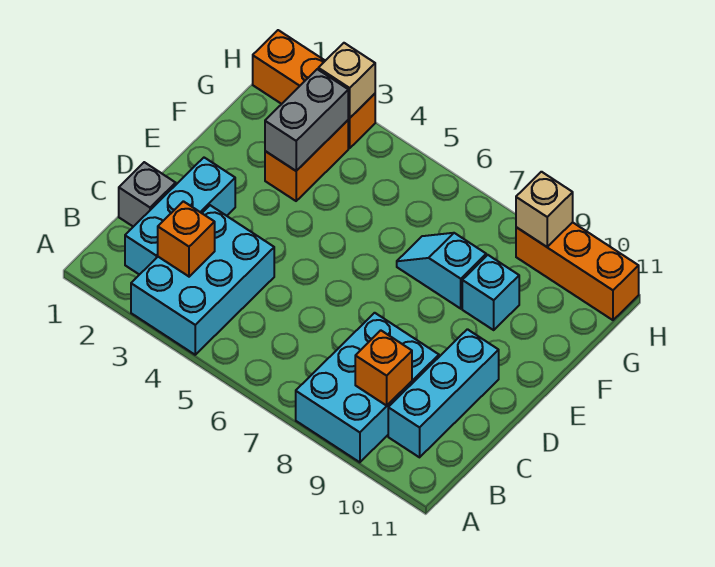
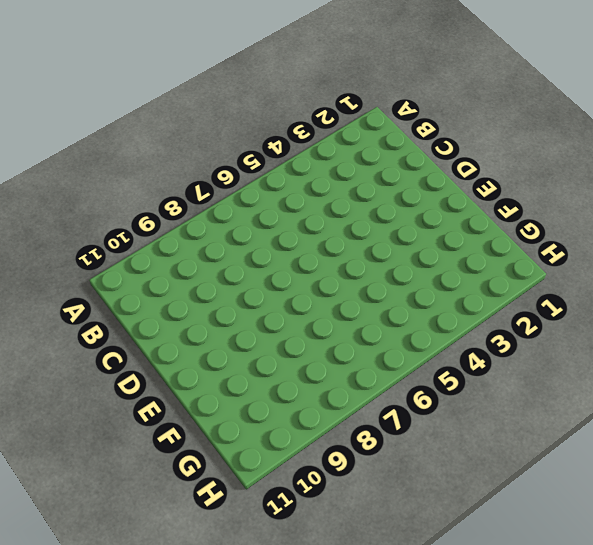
none -> cyan 2x3 brick [131,205,274,355]
none -> cyan 2x3 brick [296,313,439,462]
none -> cyan 1x3 brick [125,158,235,275]

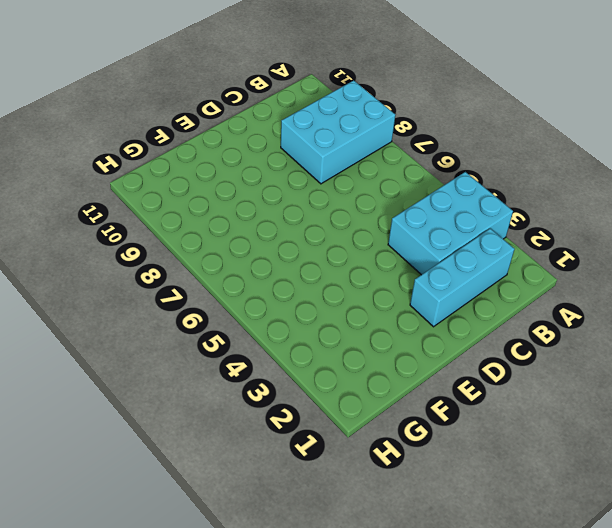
none -> cyan 1x3 brick [388,329,499,457]
none -> grey 1x1 brick [119,162,176,227]
none -> orange 1x2 brick [265,120,348,201]

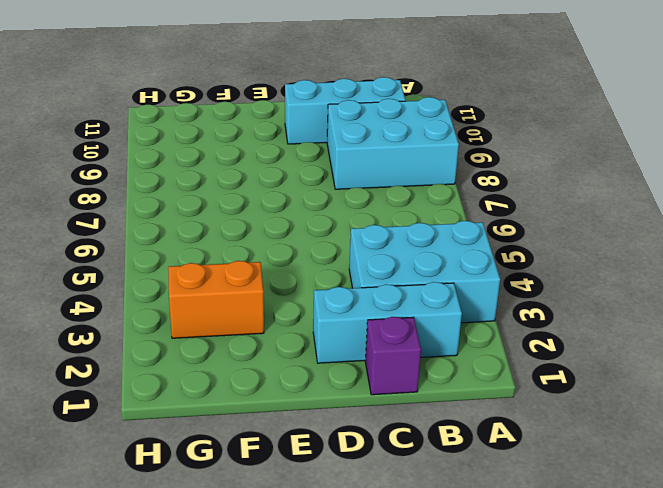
purple 1x1 brick [365,317,421,395] -> grey 1x1 brick [119,162,176,227]
none -> cyan 1x2 slope [397,233,486,309]
none -> cyan 1x1 brick [462,255,519,330]
none -> orange 1x3 brick [253,30,375,148]

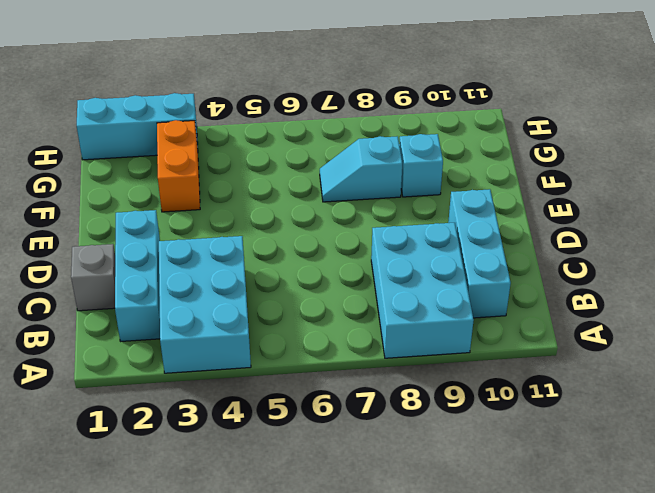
cyan 1x3 brick [77,93,198,160] -> orange 1x3 brick [253,30,375,148]
none -> orange 1x3 brick [516,222,639,320]
none -> orange 1x1 brick [158,201,215,277]
none -> orange 1x1 brick [355,330,412,406]

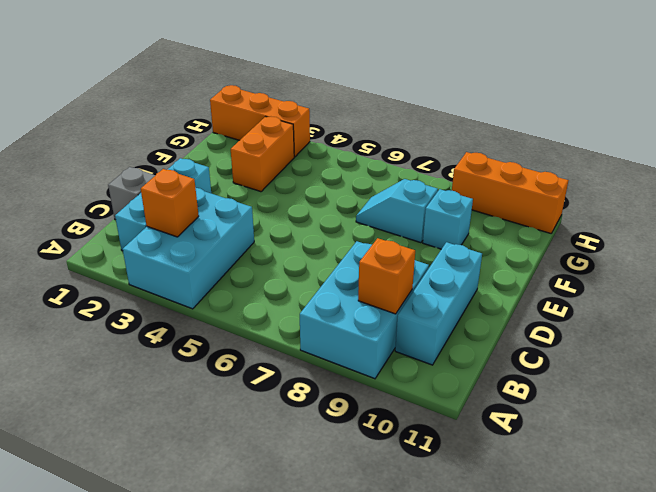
none -> grey 1x2 brick [265,69,348,171]
none -> tan 1x1 brick [318,43,375,118]
none -> tan 1x1 brick [516,172,573,247]

